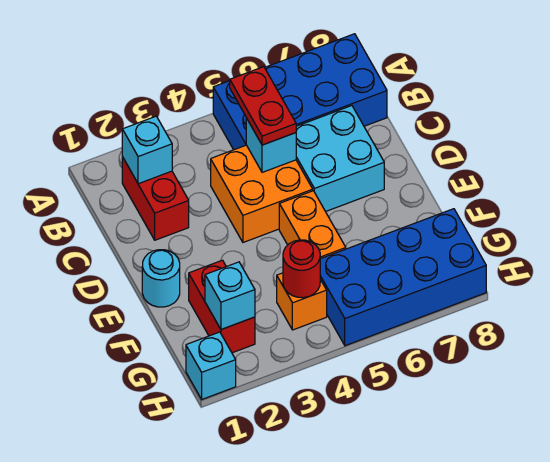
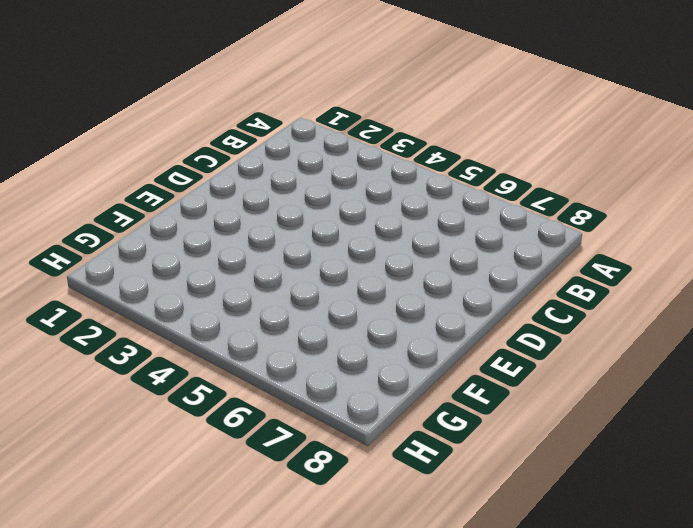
none -> blue 2x4 brick [213,34,387,150]
none -> red 1x2 brick [122,157,189,240]
none -> orange 2x2 brick [211,145,313,242]

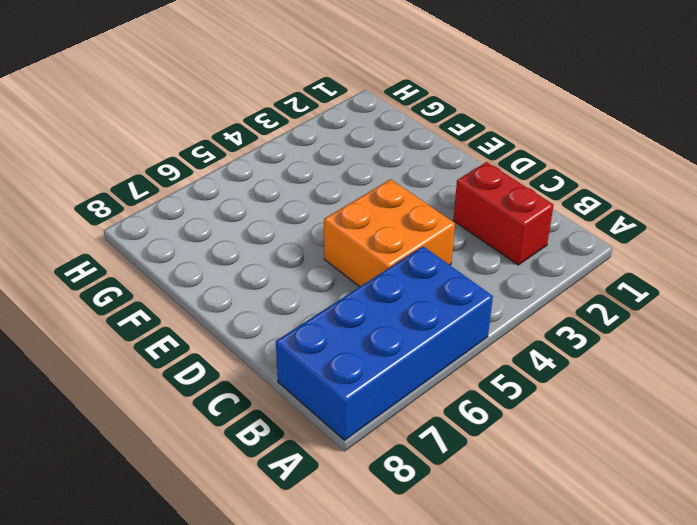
none -> cyan 2x2 brick [296,106,384,212]
none -> cyan 1x1 round brick [142,250,180,307]
none -> orange 1x2 brick [279,191,346,259]

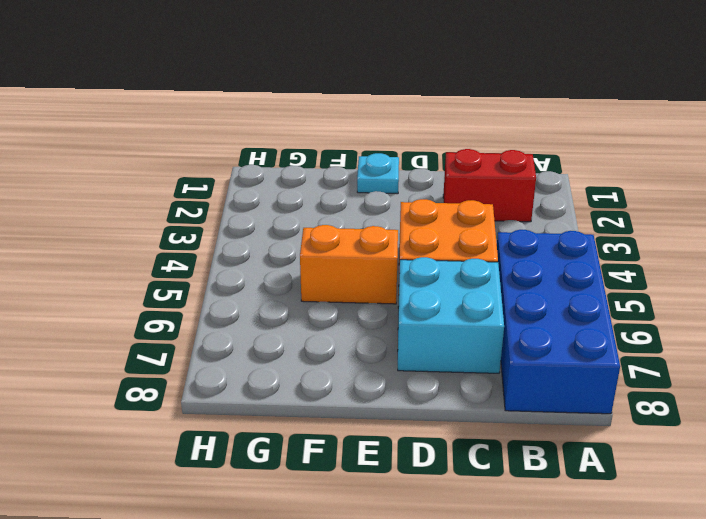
cyan 1x1 plate [357,153,399,194] -> cyan 1x1 round brick [142,250,180,307]
none -> red 1x2 brick [189,260,255,353]
none -> orange 1x1 brick [277,273,327,330]
none -> blue 2x4 brick [320,209,486,346]

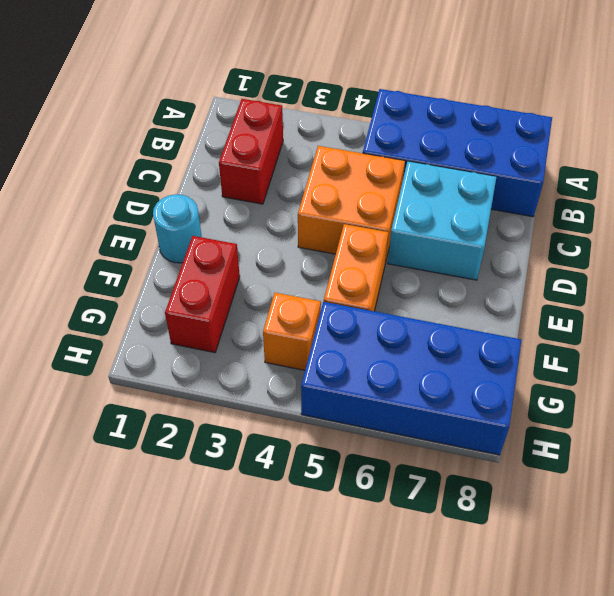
none -> cyan 1x1 brick [186,332,236,399]
none -> cyan 1x1 brick [122,116,172,184]
none -> cyan 1x1 brick [246,118,296,172]

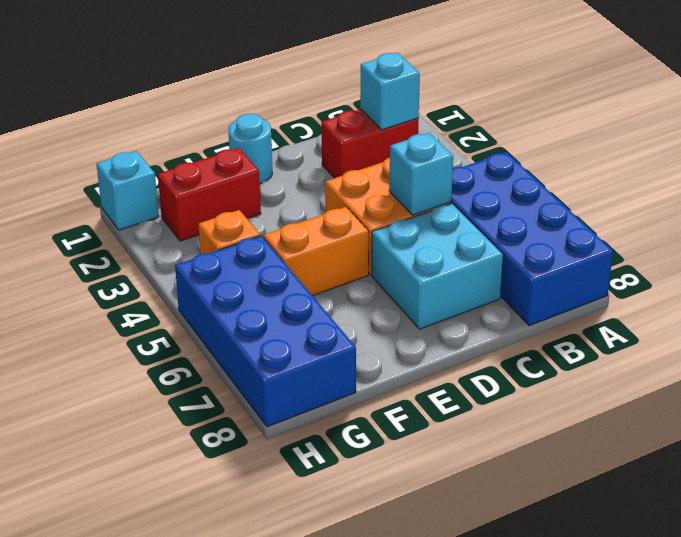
none -> cyan 1x1 brick [205,262,255,329]
none -> red 1x1 round brick [283,240,320,298]
none -> red 1x2 plate [230,67,296,145]

